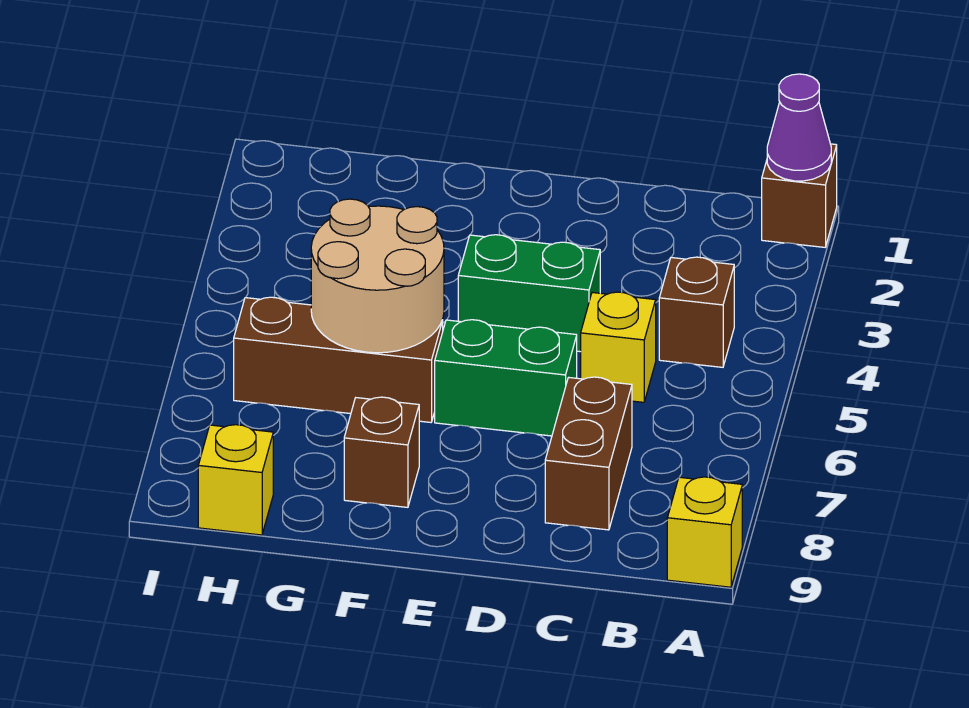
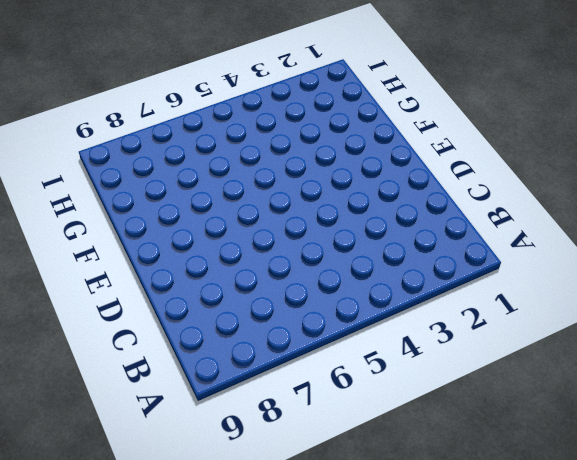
none -> brown 1x1 brick [762,144,837,247]
none -> yellow 1x1 brick [667,477,742,587]
none -> brown 1x1 brick [659,257,734,367]

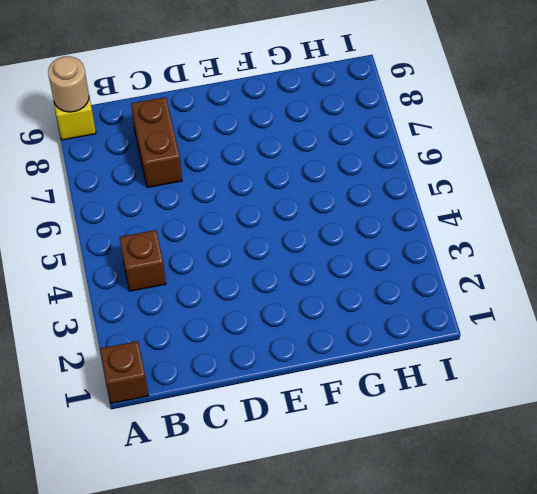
tan 1x1 round brick [48,56,89,112] -> none
none -> yellow 1x1 brick [581,292,656,402]
none -> green 1x2 brick [458,235,600,352]
none -> green 1x2 brick [435,320,577,436]

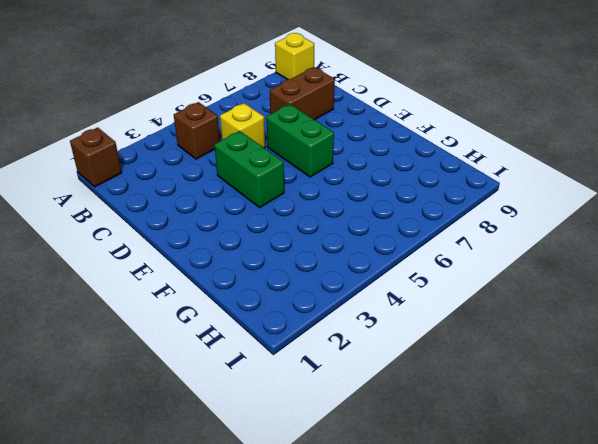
none -> brown 1x3 brick [234,297,443,422]
none -> brown 1x1 brick [344,397,419,507]
none -> yellow 1x1 brick [198,425,273,535]

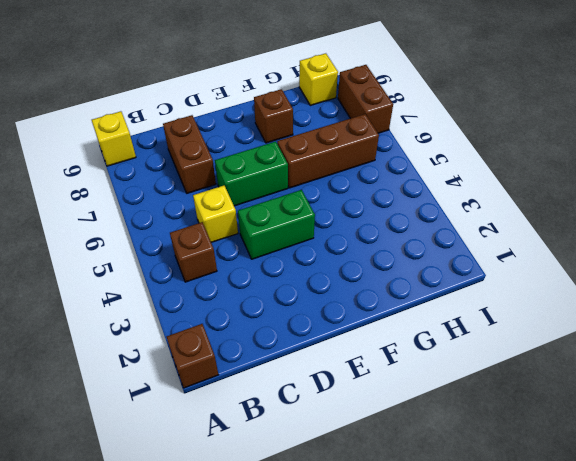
brown 1x2 brick [338,65,393,133] -> none
none -> purple 1x1 cone [767,74,831,181]
none -> tan 2x2 round brick [311,199,444,353]

